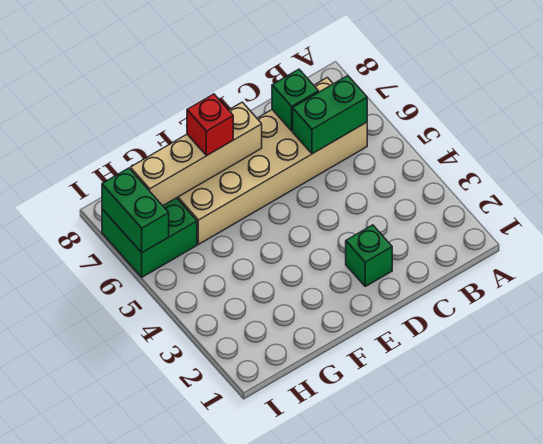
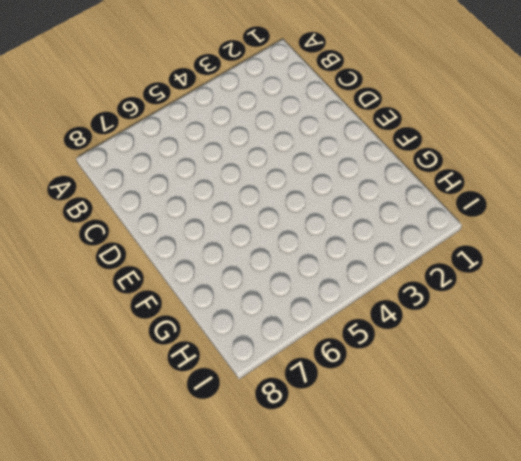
none -> tan 2x6 brick [177,77,367,244]
none -> green 1x1 brick [346,225,392,286]

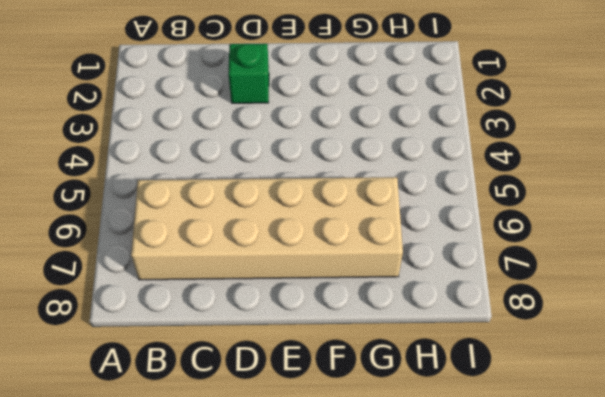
none -> green 2x2 brick [102,198,197,277]
none -> green 1x2 brick [293,76,367,154]

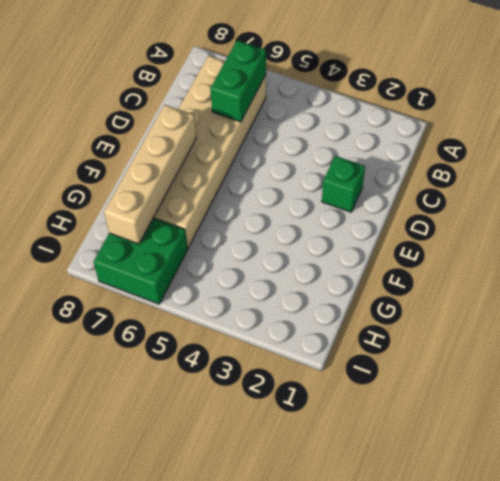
none -> green 1x1 brick [272,69,319,131]
none -> green 1x2 brick [102,168,169,253]

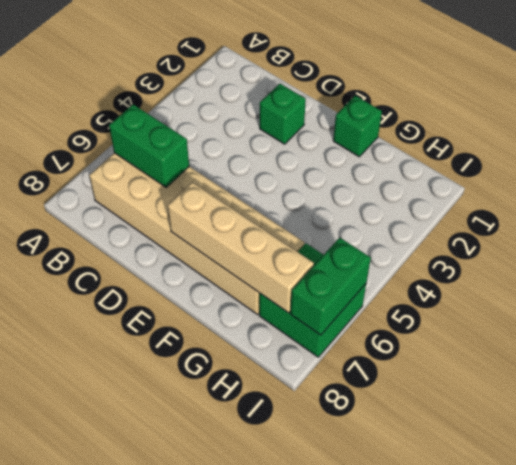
green 1x1 brick [333,96,382,157] -> green 1x1 brick moved to [272,69,319,131]
none -> red 1x1 brick [187,94,233,156]

